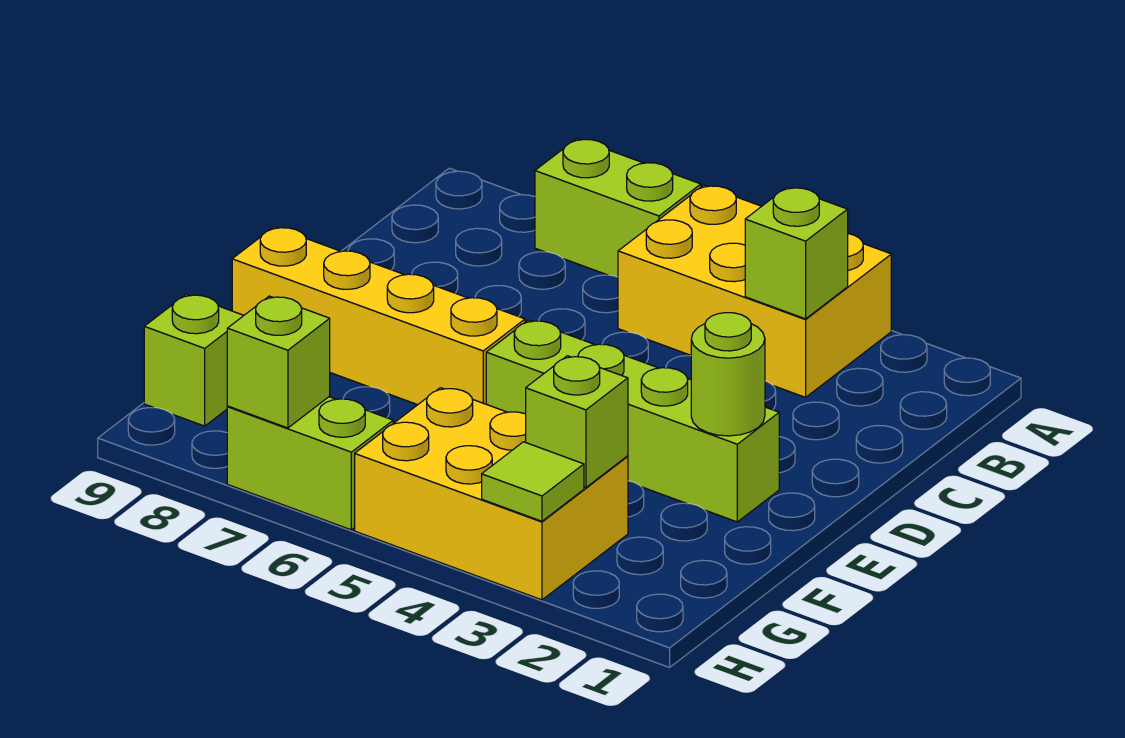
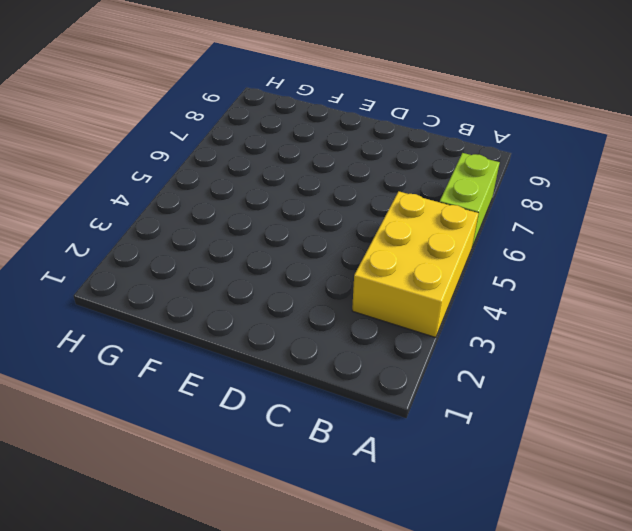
none -> lime 1x4 brick [486,320,779,522]
none -> yellow 1x4 brick [232,227,525,405]
none -> yellow 2x3 brick [355,388,628,600]

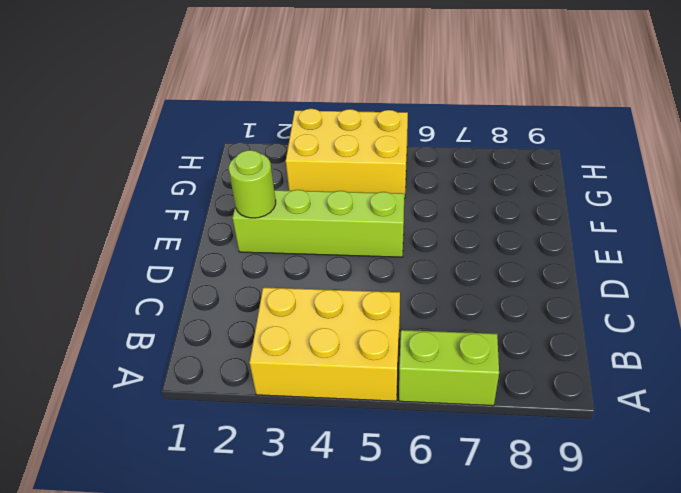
none -> yellow 1x4 brick [232,227,525,405]
none -> lime 1x1 brick [144,294,244,426]
none -> lime 1x2 brick [227,397,393,530]

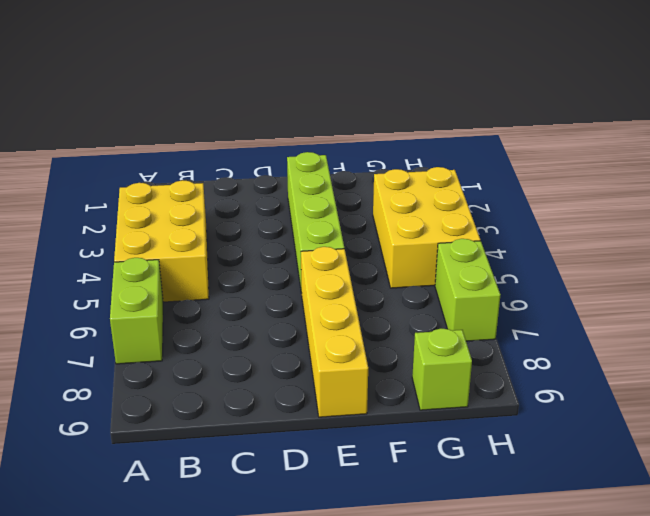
none -> lime 1x1 brick [745,187,848,319]
none -> lime 1x1 round brick [691,313,765,436]
none -> lime 1x1 brick [526,356,628,488]

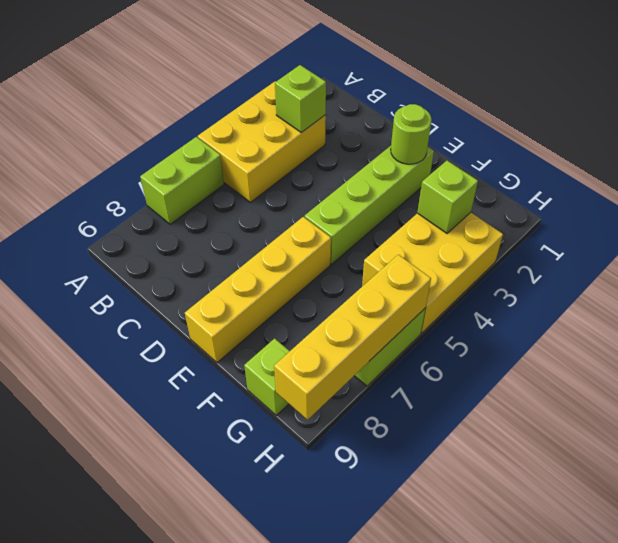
yellow 1x4 brick [274,255,431,420] -> lime 1x1 brick [227,296,330,428]
none -> lime 1x1 tile [482,442,584,521]

